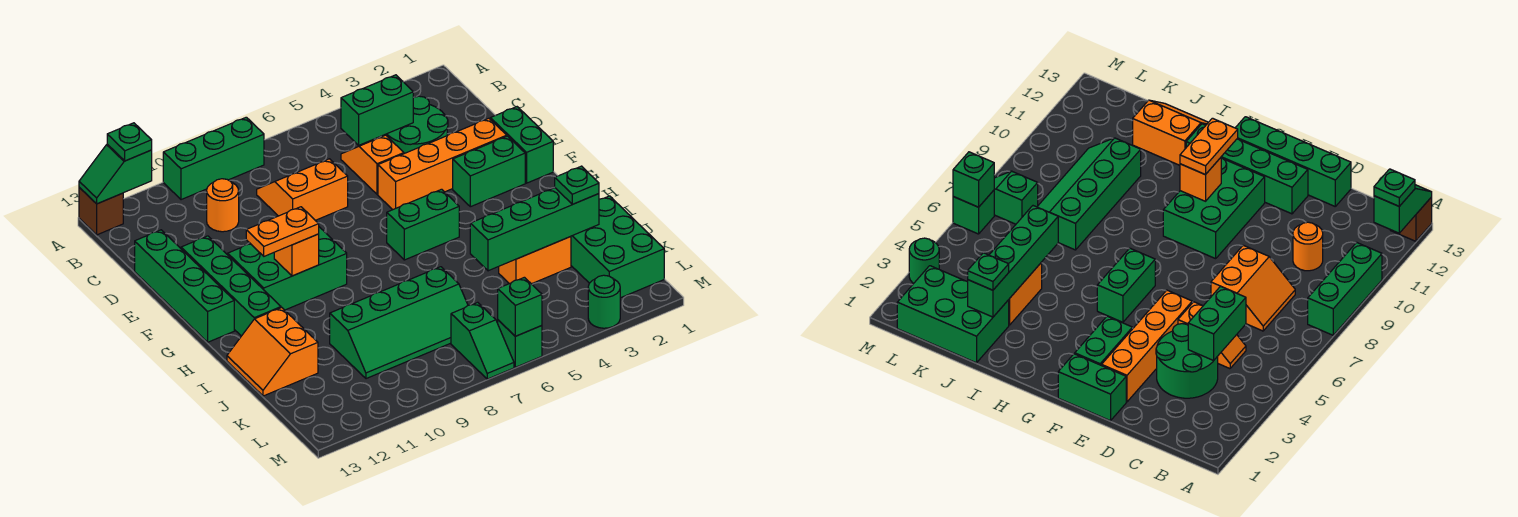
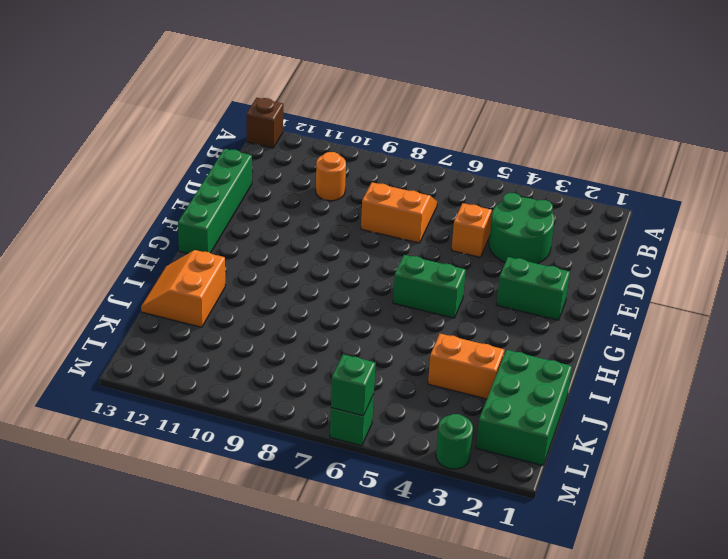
none -> green 1x3 brick [163,117,264,200]
none -> green 1x2 brick [490,107,553,183]
none -> orange 1x4 brick [378,118,507,210]

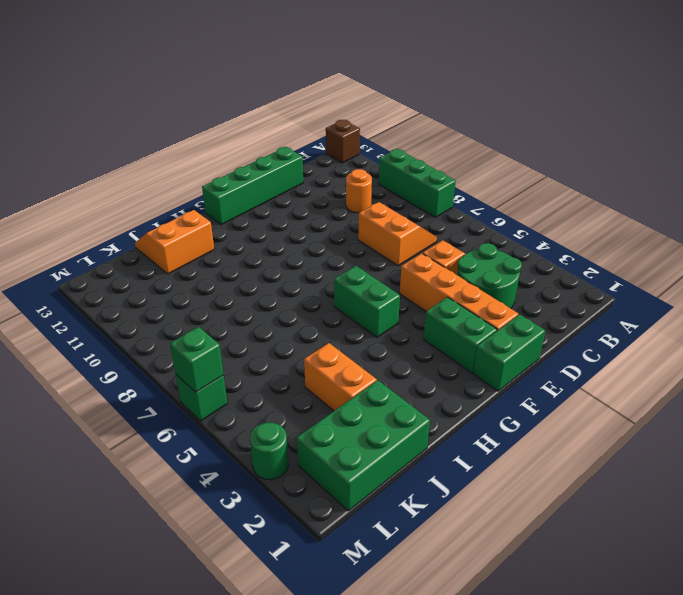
none -> green 1x4 brick [181,236,281,336]
none -> green 2x3 brick [228,227,347,310]
none -> green 2x4 slope [330,267,468,379]

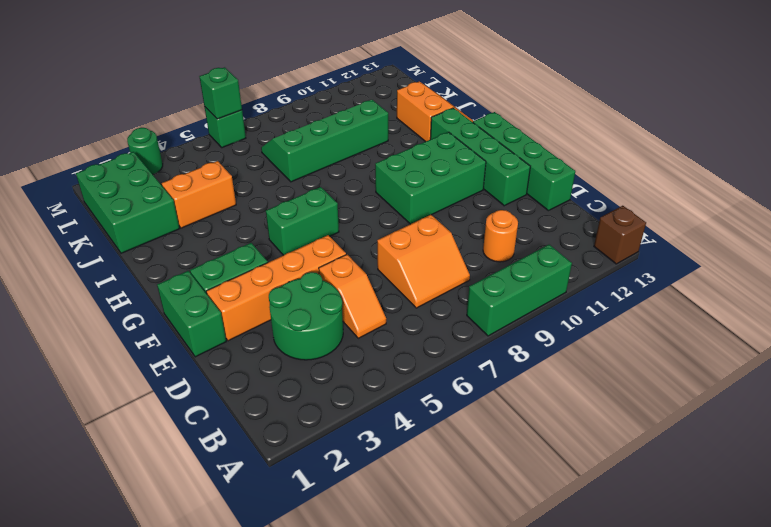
none -> green 1x2 slope [451,302,514,379]
none -> green 1x2 slope [79,144,152,204]
none -> green 1x2 brick [341,75,413,145]

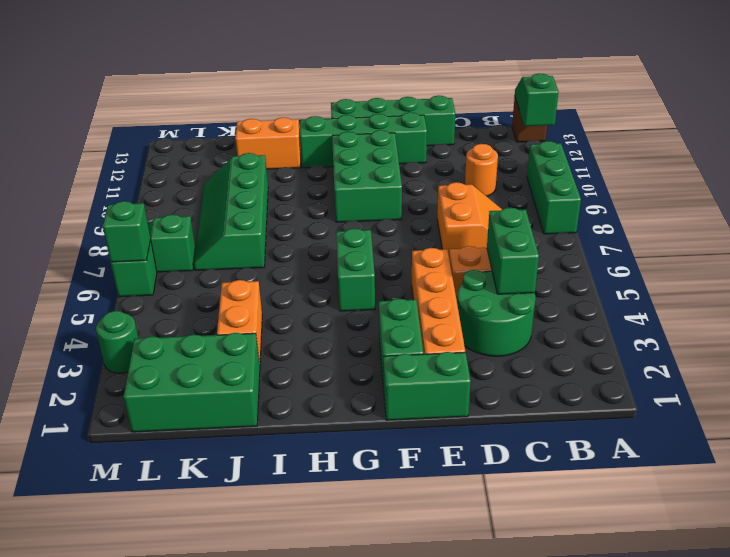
none -> orange 1x1 brick [274,234,319,276]
none -> green 1x4 brick [470,188,599,271]
none -> green 1x1 plate [107,123,152,161]

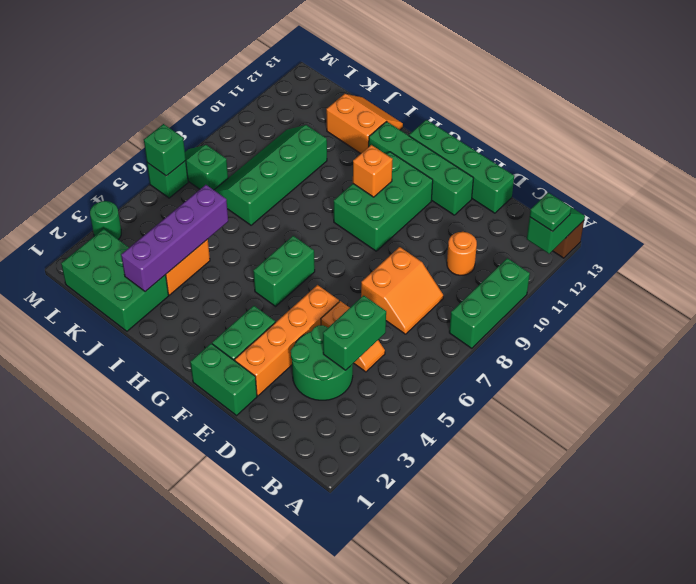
purple 1x4 brick [121,185,228,292] -> green 1x4 brick [470,188,599,271]
none -> orange 1x2 plate [246,207,319,256]
none -> green 1x1 plate [555,166,599,204]

